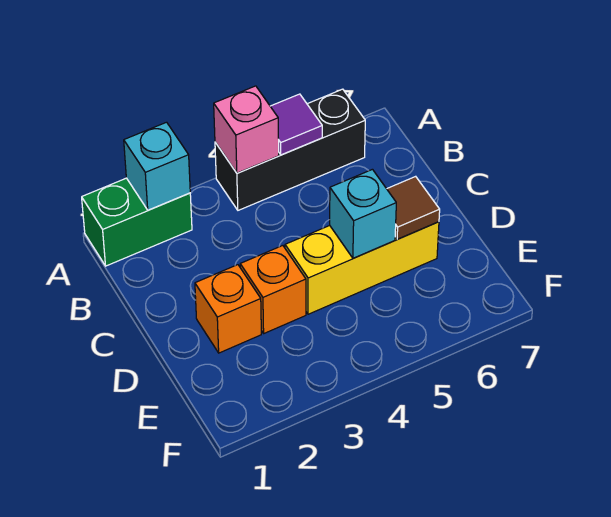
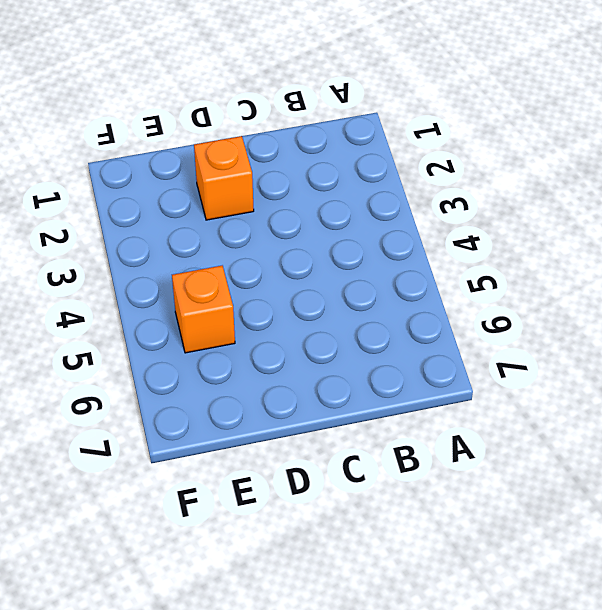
orange 1x1 brick [172,266,235,353] -> orange 1x1 brick moved to [240,246,306,333]
none -> green 1x2 brick [82,178,192,266]
none -> black 1x3 brick [215,89,365,210]

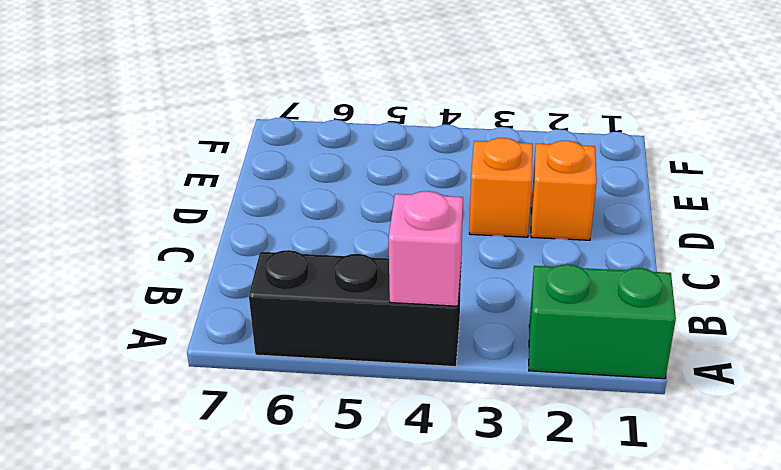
none -> yellow 1x3 brick [285,222,439,314]
none -> cyan 1x1 brick [124,122,190,210]

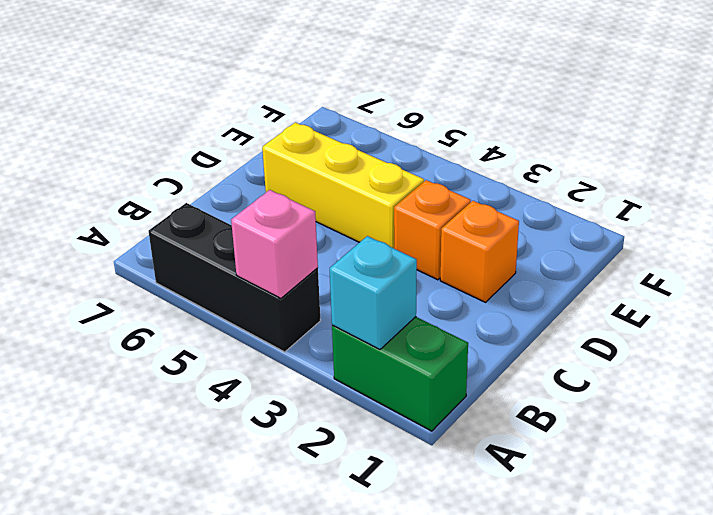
none -> purple 1x1 tile [270,94,322,155]
none -> cyan 1x1 brick [330,169,396,258]

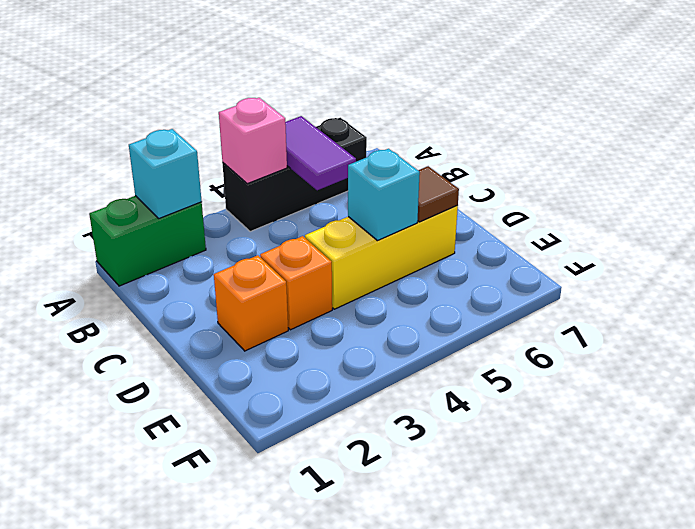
purple 1x2 tile [285,116,356,190] -> purple 1x1 tile [270,94,322,155]

